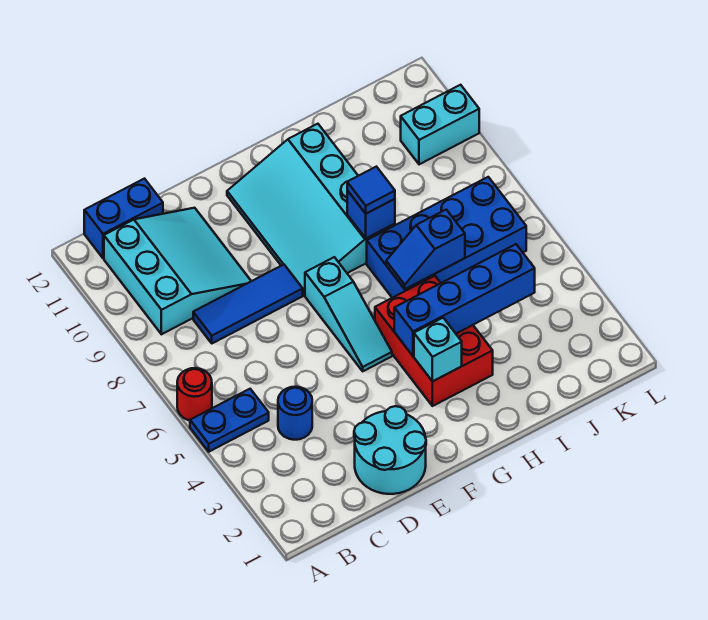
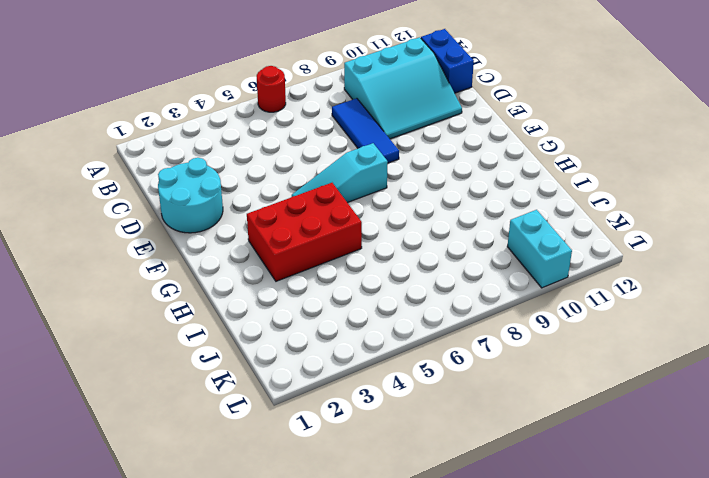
none -> blue 1x2 plate [190,389,269,452]
none -> blue 1x1 round brick [278,387,312,440]
none -> cyan 3x4 slope [227,124,395,295]

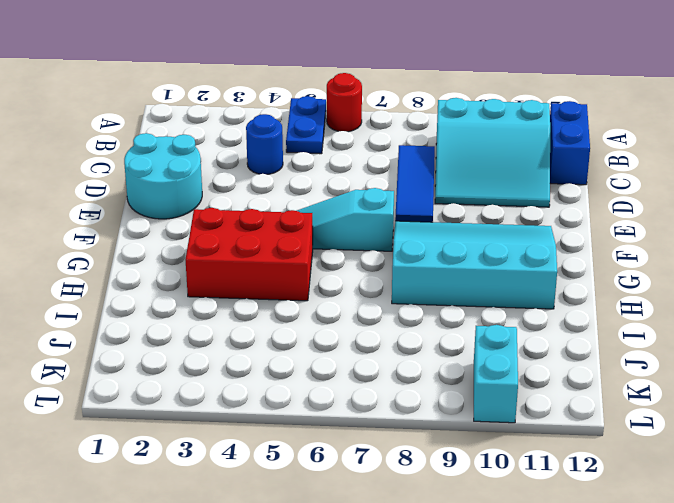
none -> blue 2x4 brick [367,177,526,298]
none -> cyan 1x1 brick [414,318,462,382]
none -> blue 1x4 brick [394,244,535,356]

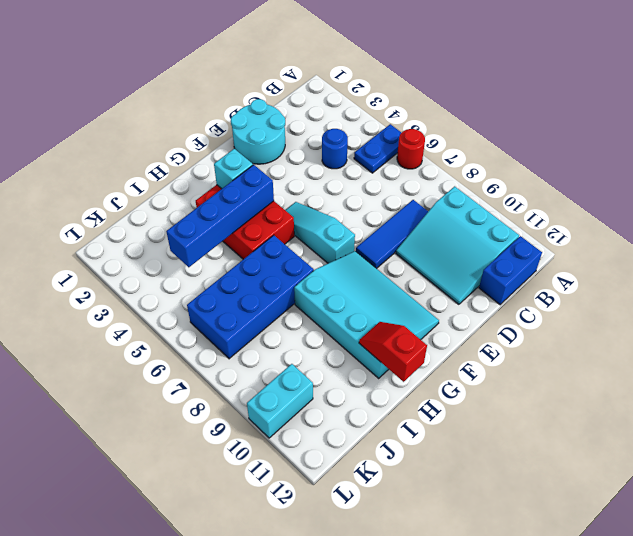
red 1x2 slope [359,322,427,382] -> none
none -> blue 1x2 slope [386,210,465,289]
none -> blue 1x1 brick [347,190,395,238]
none -> blue 1x1 tile [347,167,395,214]

